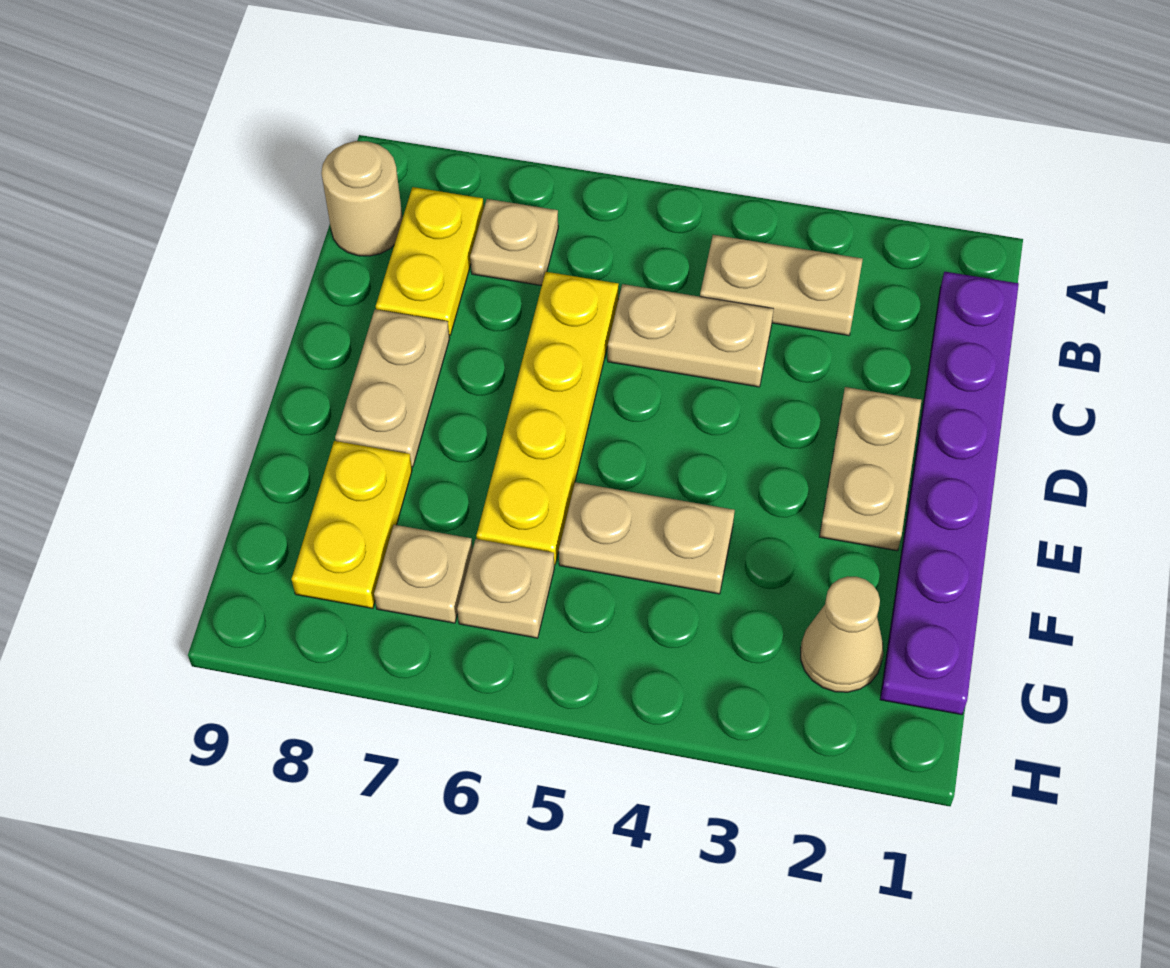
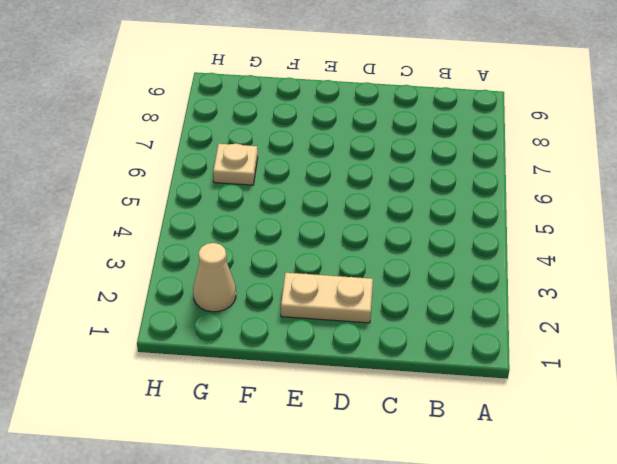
none -> purple 1x6 plate [880,272,1019,715]
none -> tan 1x2 plate [700,235,863,336]
none -> tan 1x1 plate [470,199,558,286]

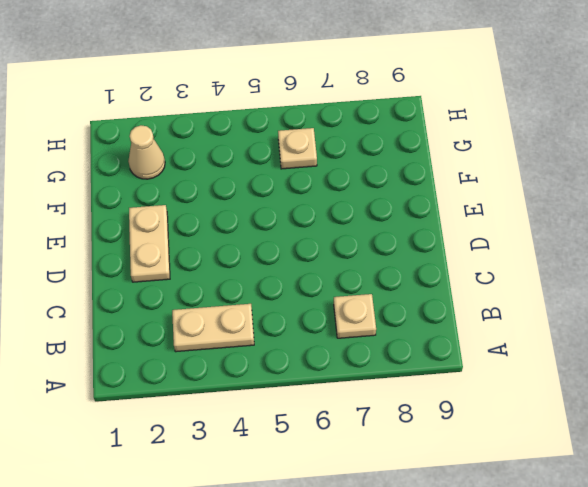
none -> purple 1x6 plate [880,272,1019,715]
none -> yellow 1x2 plate [376,187,484,336]
none -> tan 1x1 round brick [321,141,403,256]

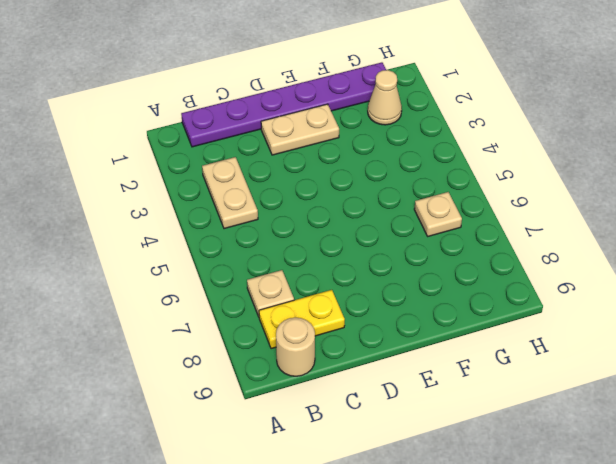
none -> tan 1x2 plate [608,284,774,387]
none -> yellow 1x4 plate [476,272,619,565]
none -> tan 1x2 plate [335,309,450,467]

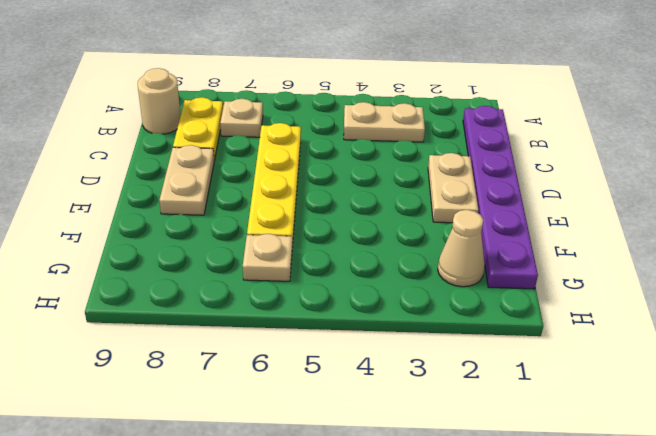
none -> tan 1x2 plate [608,284,774,387]
none -> tan 1x2 plate [559,482,735,594]
none -> yellow 1x2 plate [292,441,412,608]

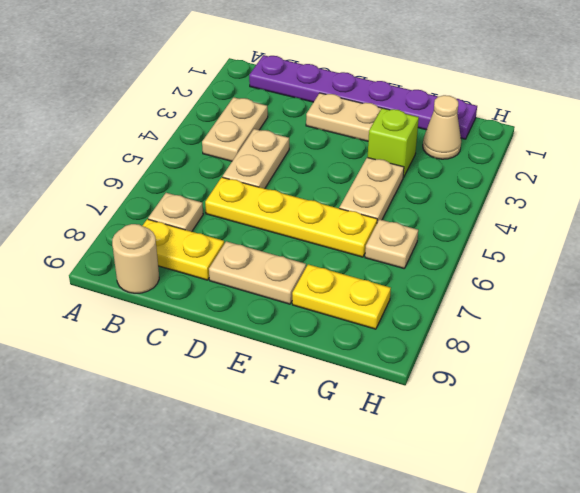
lime 1x1 brick [368,108,419,178] -> none
none -> tan 1x1 plate [374,525,473,623]

